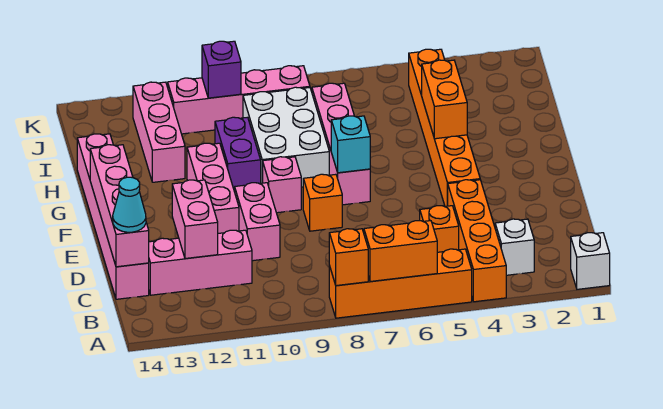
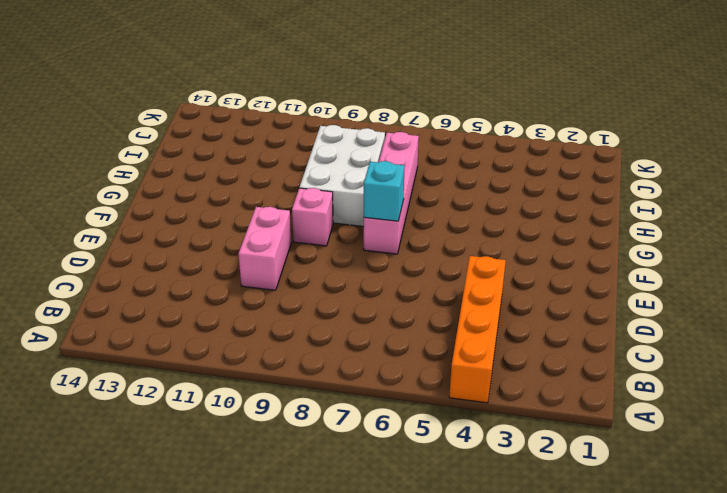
none -> white 1x1 brick [571,233,610,289]
none -> orange 1x4 brick [329,249,472,318]
none -> white 1x1 brick [495,219,534,275]

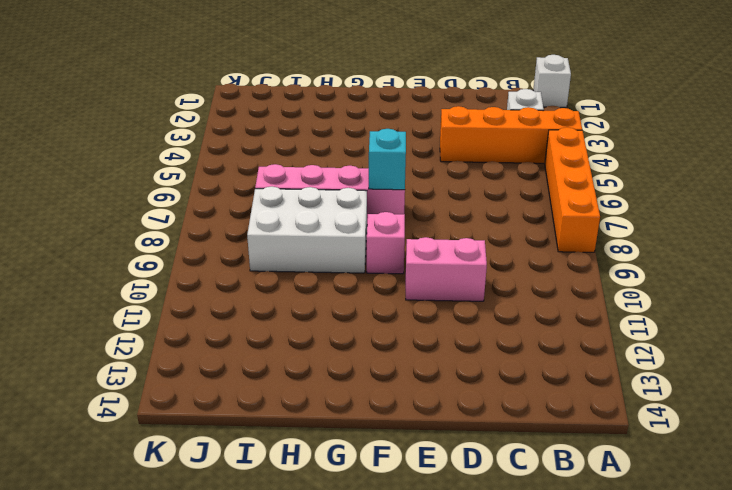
none -> orange 1x1 brick [420,206,459,252]
none -> pink 1x3 brick [149,230,252,295]
none -> pink 1x6 brick [77,134,149,299]

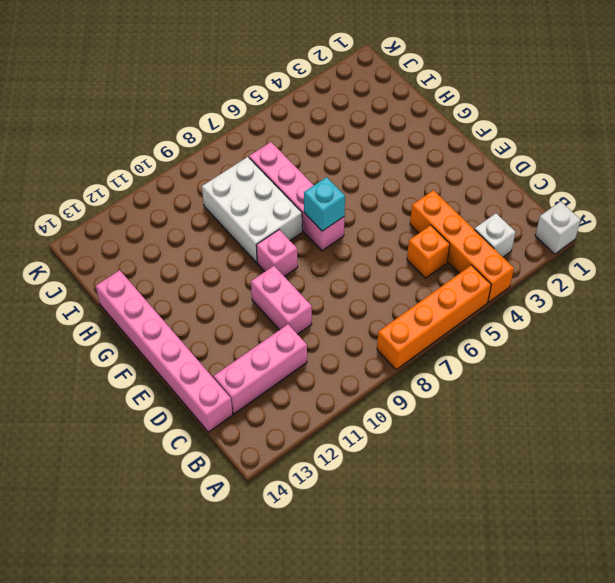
none -> orange 1x6 brick [409,49,480,206]
none -> orange 1x1 brick [303,174,342,231]
none -> pink 1x3 brick [187,143,239,233]

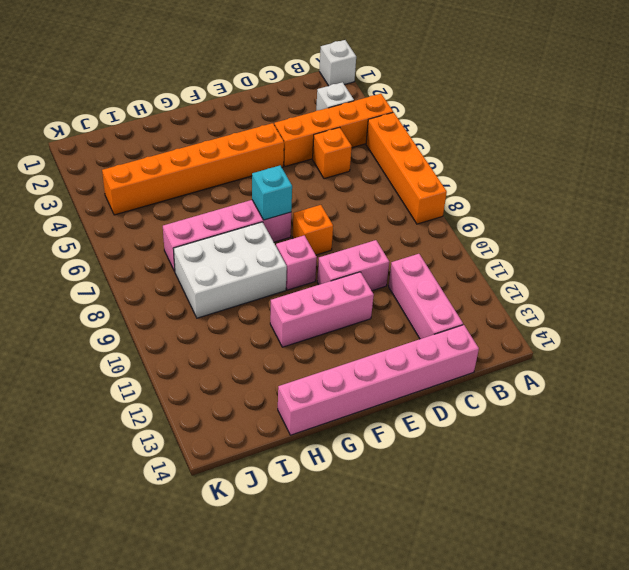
none -> purple 1x2 brick [215,117,261,192]
none -> pink 1x3 brick [133,82,185,182]
none -> pink 1x4 brick [168,66,310,134]

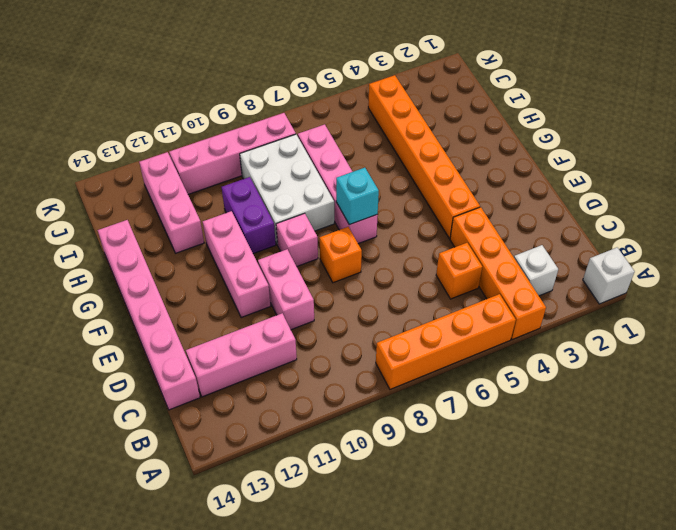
none -> orange 1x2 brick [364,221,437,282]
none -> orange 1x1 brick [329,229,368,286]
none -> pink 1x2 brick [172,180,218,259]

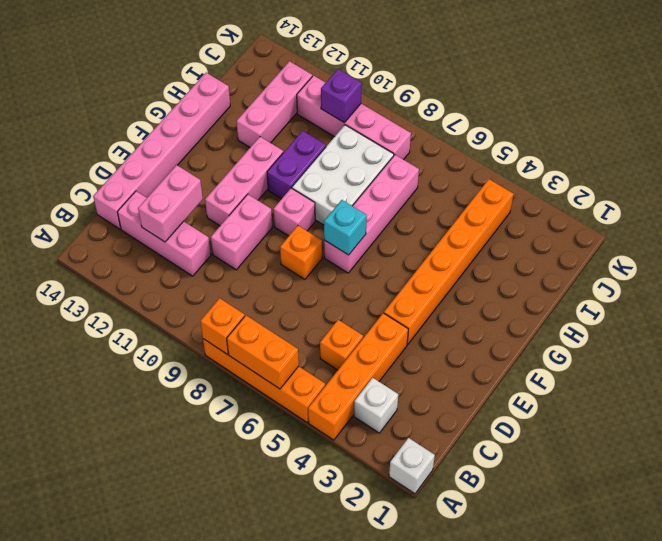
none -> pink 1x4 brick [90,145,149,267]
none -> orange 1x2 brick [422,60,467,139]
none -> cyan 1x1 cone [113,177,146,232]

